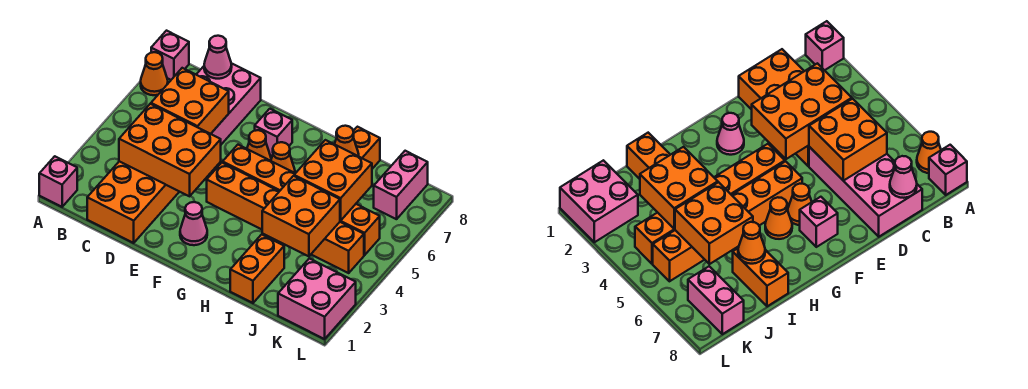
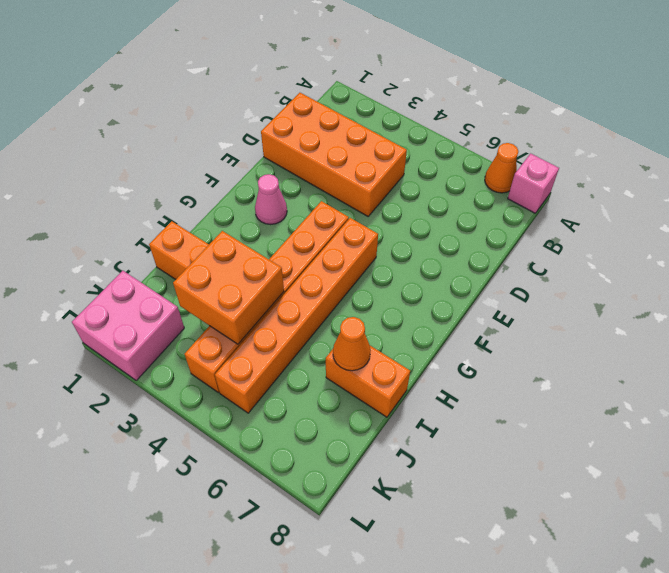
none -> pink 1x1 brick [39,156,77,207]
none -> pink 2x4 brick [196,63,261,144]
none -> orange 1x1 cone [247,130,271,161]

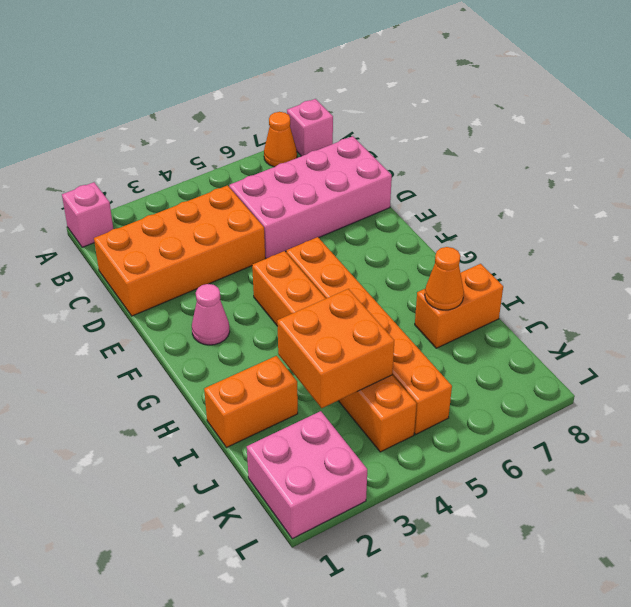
none -> orange 1x1 cone [247,130,271,161]
none -> pink 1x1 brick [255,109,292,157]
none -> orange 1x1 cone [271,142,295,173]

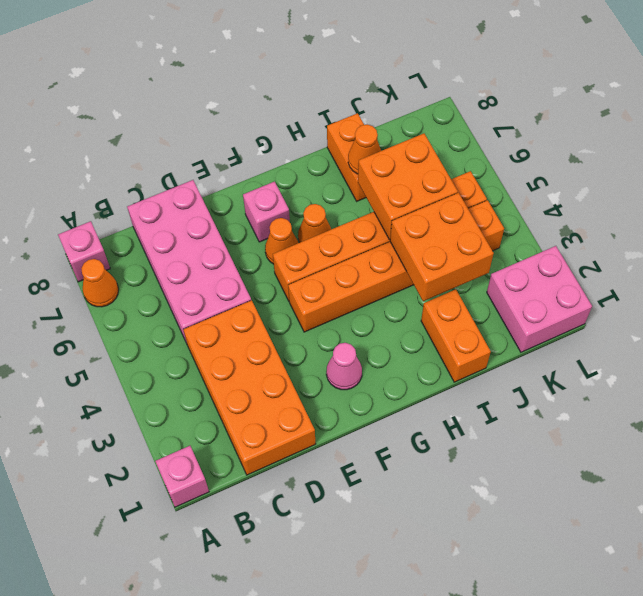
none -> pink 1x2 brick [374,151,428,219]
none -> orange 2x3 brick [119,104,221,196]
none -> orange 2x2 brick [151,68,229,134]

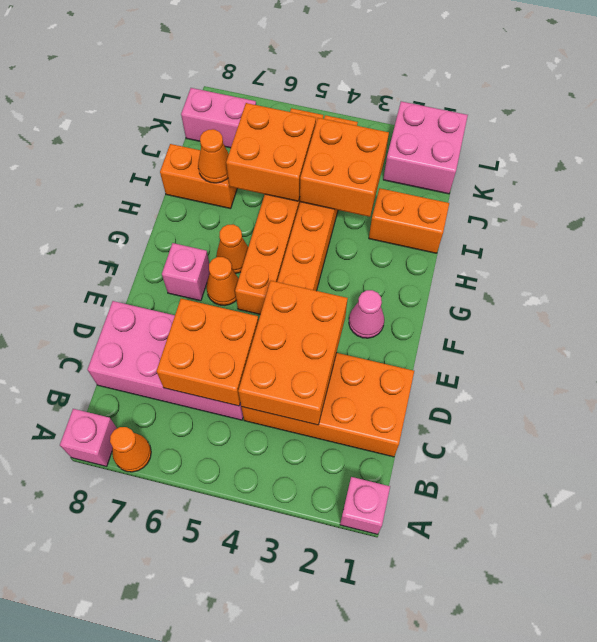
none -> pink 1x1 cone [204,36,232,79]

